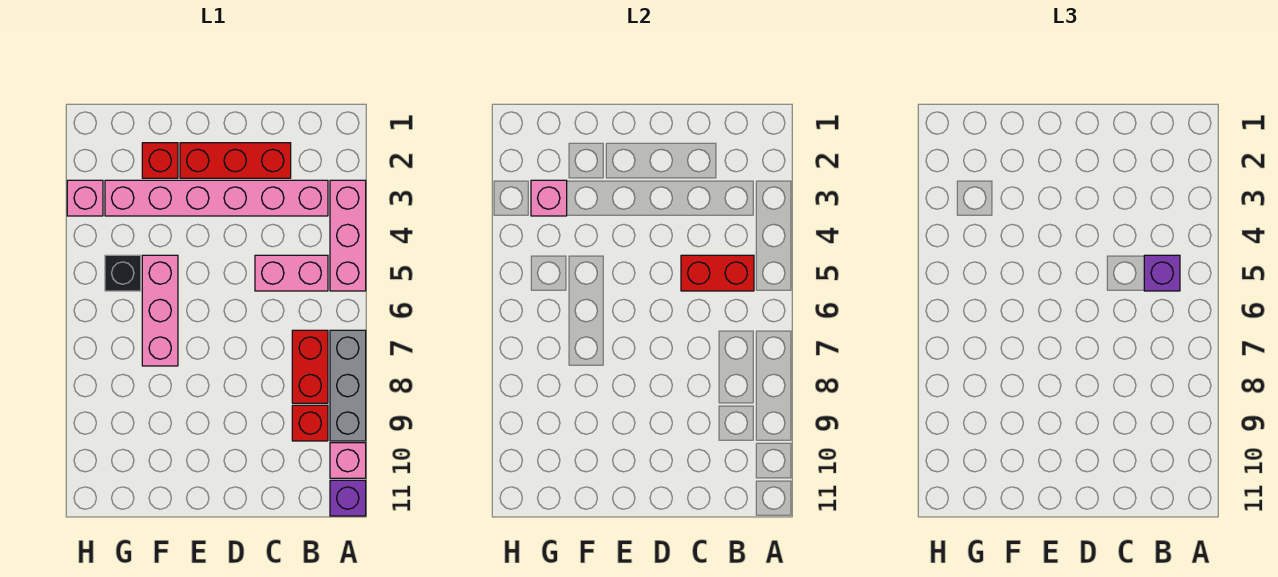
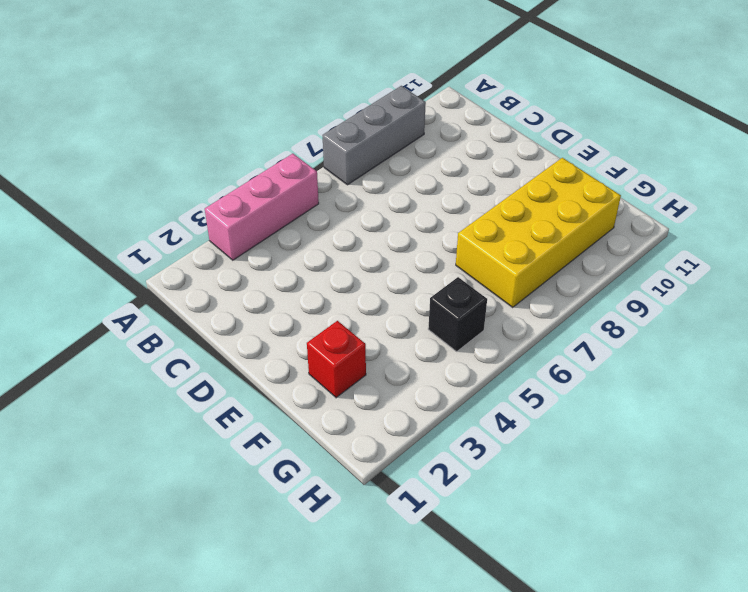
yellow 2x4 brick [456,158,621,307] -> pink 1x3 brick [142,255,178,366]
none -> pink 1x1 brick [330,443,366,478]
none -> purple 1x1 brick [330,480,366,516]
none -> pink 1x6 brick [105,180,328,216]

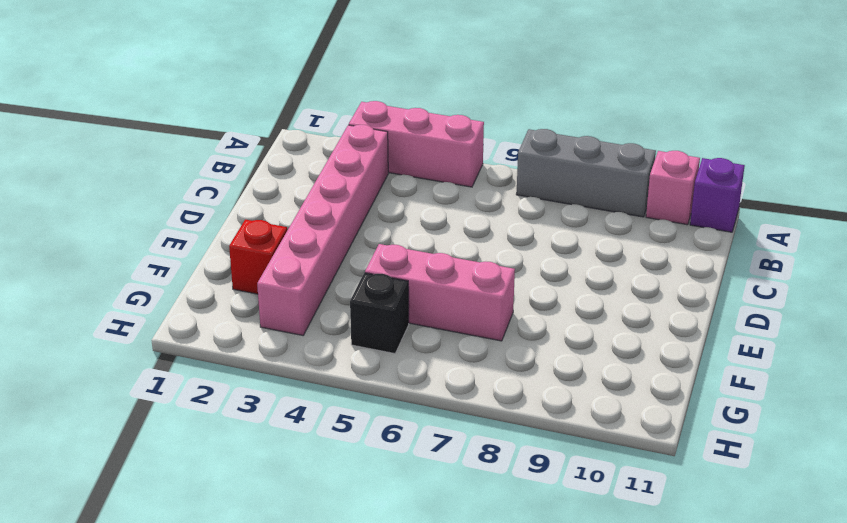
none -> pink 1x2 brick [255,255,328,291]
none -> red 1x2 brick [292,330,328,403]
none -> red 1x1 brick [292,405,328,441]

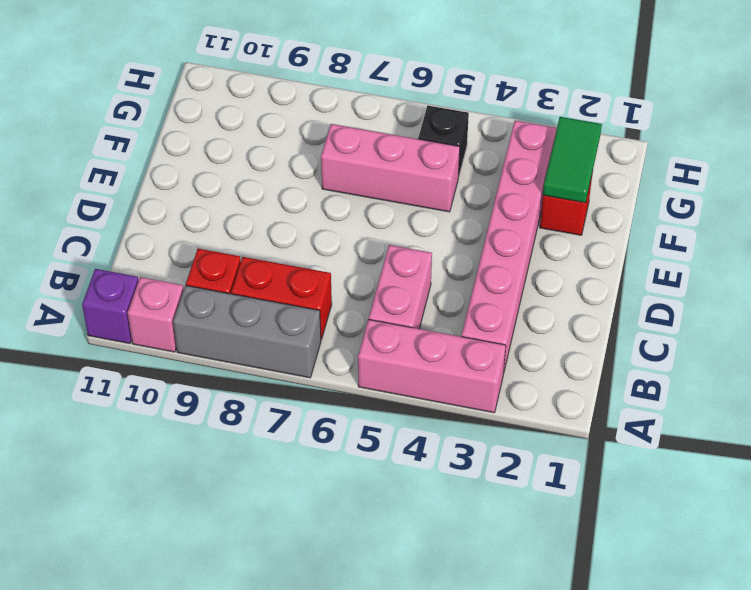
green 1x2 tile [543,117,602,203] -> none
none -> red 1x3 brick [180,143,291,178]
none -> pink 1x1 brick [67,180,103,216]
none -> red 1x2 brick [681,255,754,291]

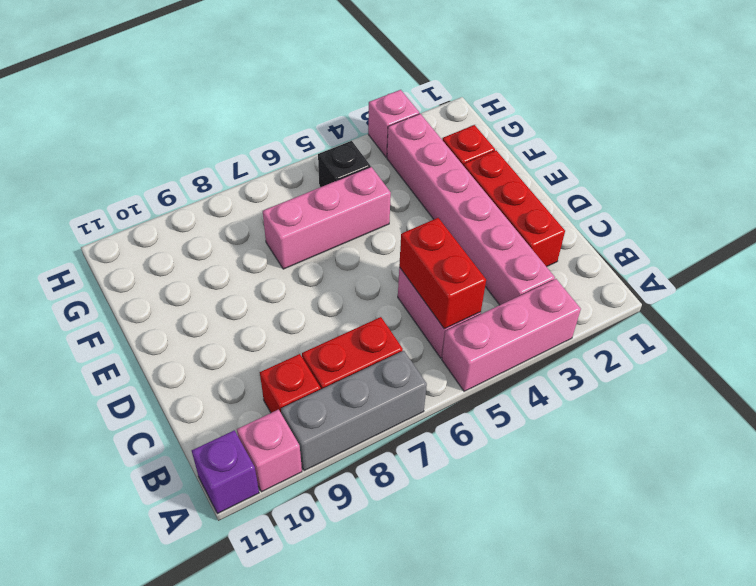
none -> pink 1x1 brick [531,180,567,216]
none -> purple 1x1 brick [1144,255,1180,291]

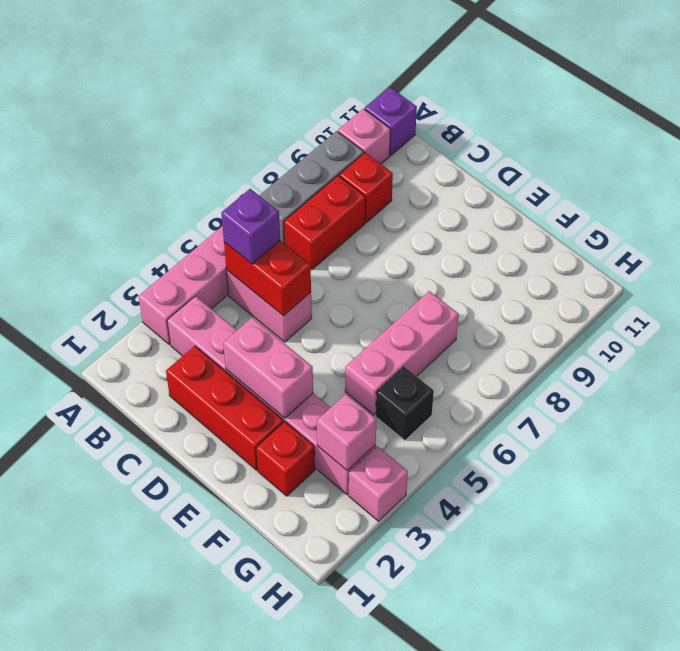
pink 1x2 brick [223,317,313,418] -> none

